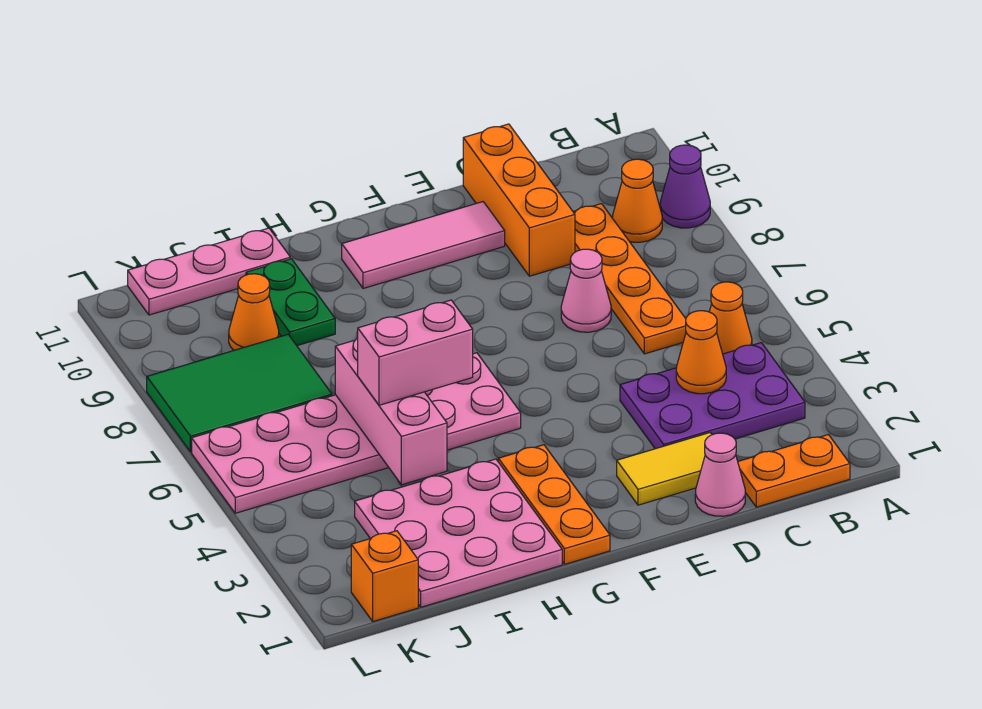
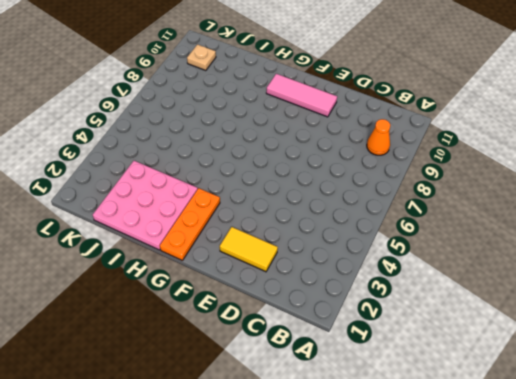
tan 1x1 plate [187,45,216,71] -> none
none -> purple 1x1 cone [660,145,710,228]
none -> orange 1x2 plate [738,435,850,507]
none -> purple 2x3 plate [620,343,805,449]

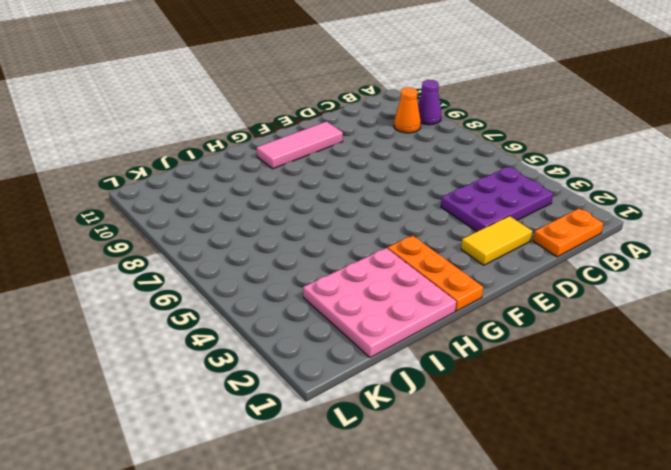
none -> orange 1x1 cone [709,282,752,354]
none -> orange 1x4 plate [574,204,686,354]
none -> pink 1x1 cone [695,433,745,516]

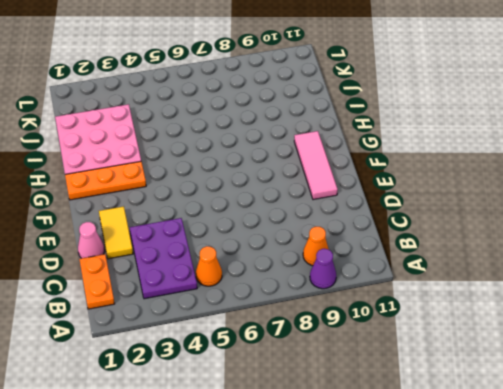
none -> orange 1x4 plate [574,204,686,354]
none -> pink 1x1 cone [561,249,611,332]
none -> orange 1x3 brick [463,124,575,276]

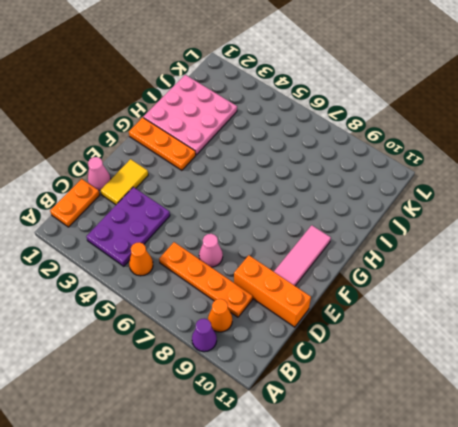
none -> pink 2x6 plate [192,353,521,513]
none -> green 1x2 plate [246,259,335,346]
none -> pink 1x3 plate [128,228,290,315]

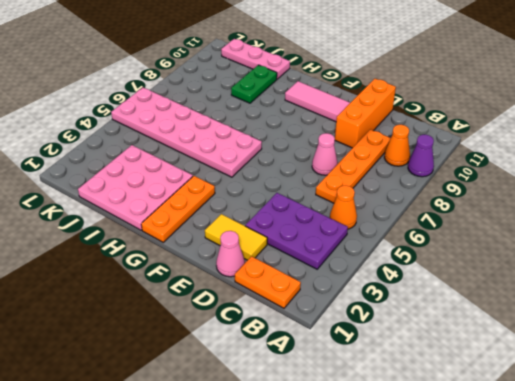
none -> green 2x3 tile [147,335,332,452]
none -> orange 1x1 cone [229,274,279,350]
none -> orange 1x1 brick [351,531,418,622]

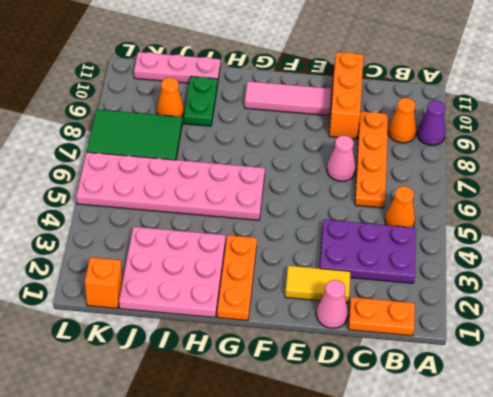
none -> orange 1x1 cone [676,311,726,394]
none -> pink 1x3 brick [335,338,447,485]
none -> pink 1x2 brick [358,300,473,405]

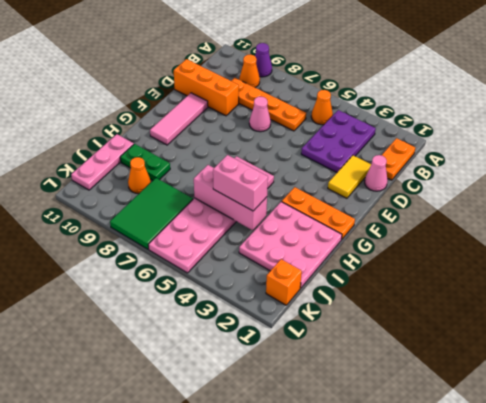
pink 1x2 brick [213,155,268,211] -> pink 1x2 brick turned to [358,300,473,405]
none -> orange 1x1 cone [676,311,726,394]

